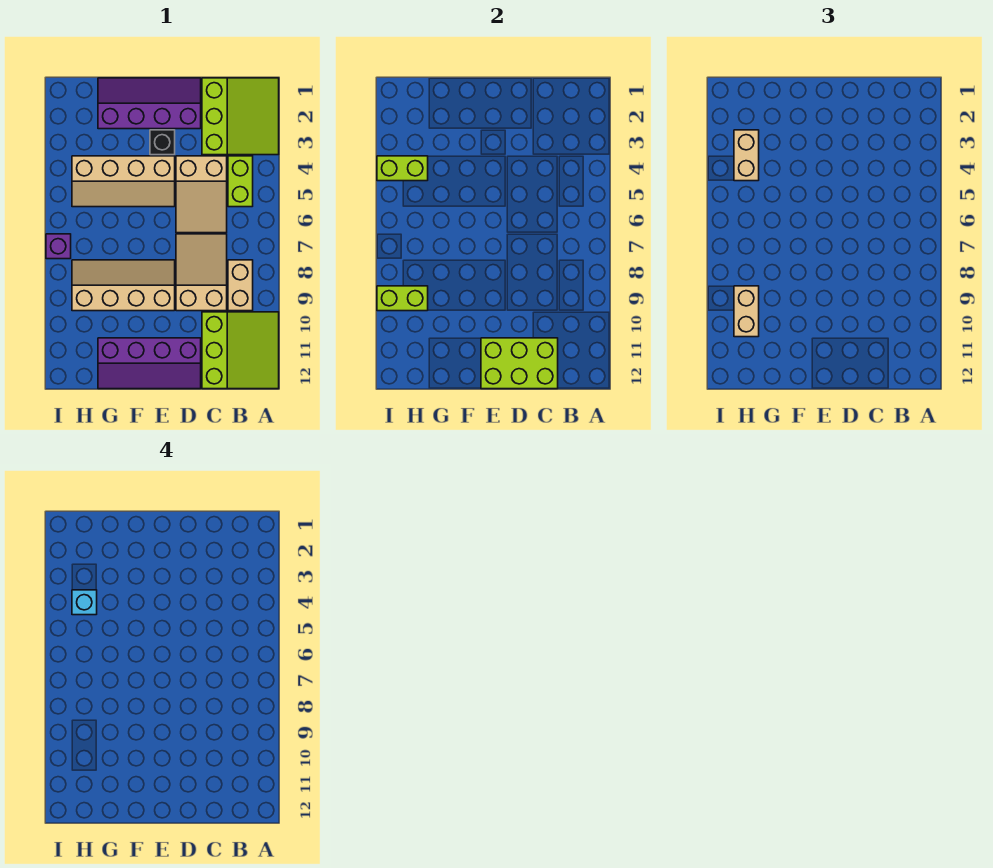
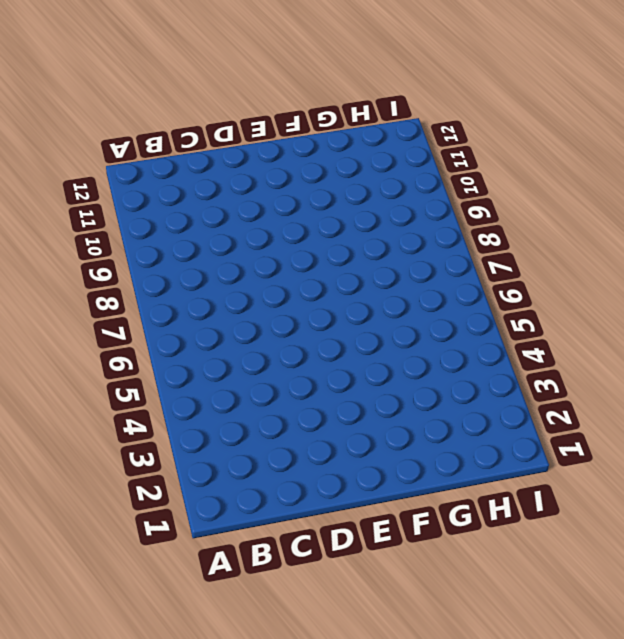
none -> lime 3x3 slope [202,78,279,155]
none -> lime 3x3 slope [202,312,279,389]
none -> lime 1x2 brick [228,156,253,207]

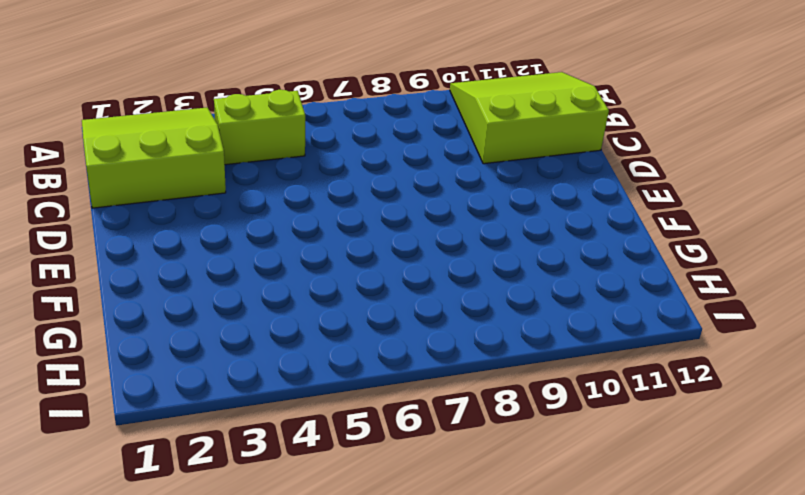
none -> tan 1x2 brick [228,260,253,311]
none -> tan 2x3 slope [176,156,227,233]
none -> tan 2x3 slope [176,234,227,311]

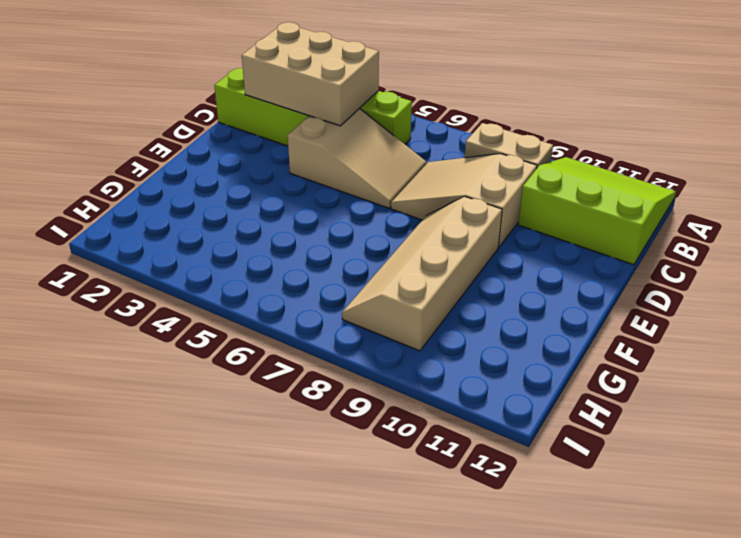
tan 2x3 brick [242,22,379,126] -> none
none -> purple 2x4 slope [98,78,201,129]
none -> purple 2x4 slope [98,338,201,389]
none -> black 1x1 brick [150,130,175,155]

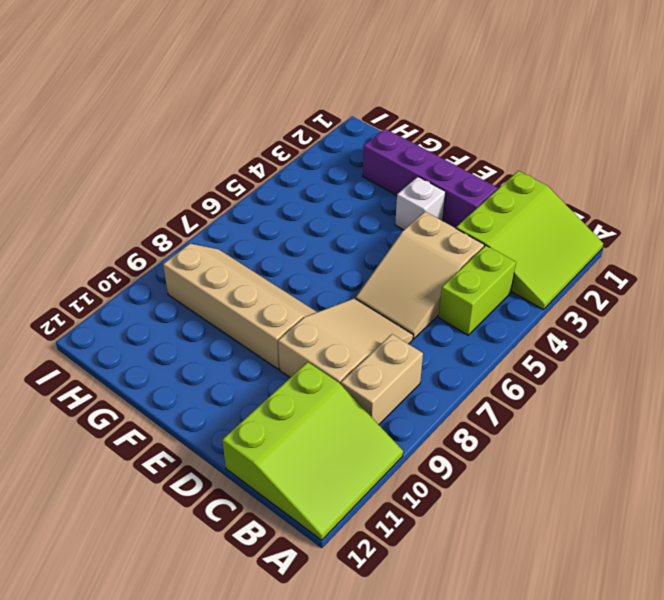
white 1x1 brick [395,177,446,230] -> black 1x1 brick [150,130,175,155]
none -> purple 2x4 slope [98,338,201,389]
none -> tan 2x4 slope [72,156,175,207]
none -> purple 1x1 brick [46,234,71,259]

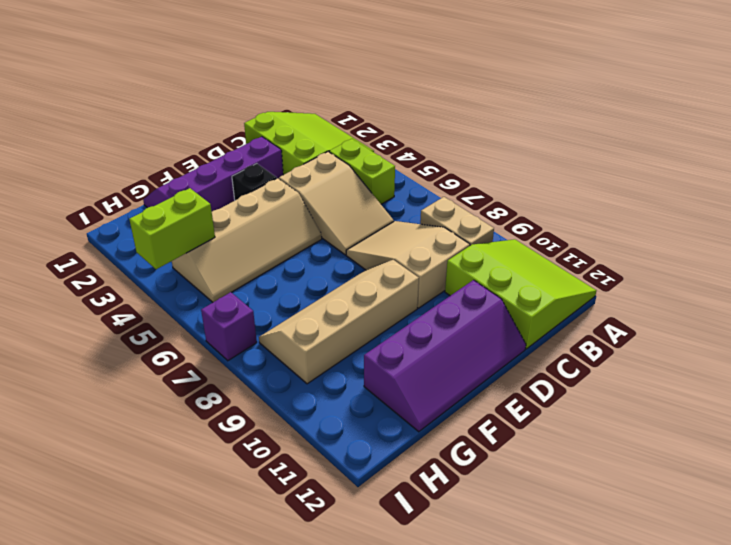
none -> lime 2x3 brick [481,338,558,389]
none -> lime 1x2 brick [377,286,428,311]
none -> tan 1x2 brick [734,130,759,181]

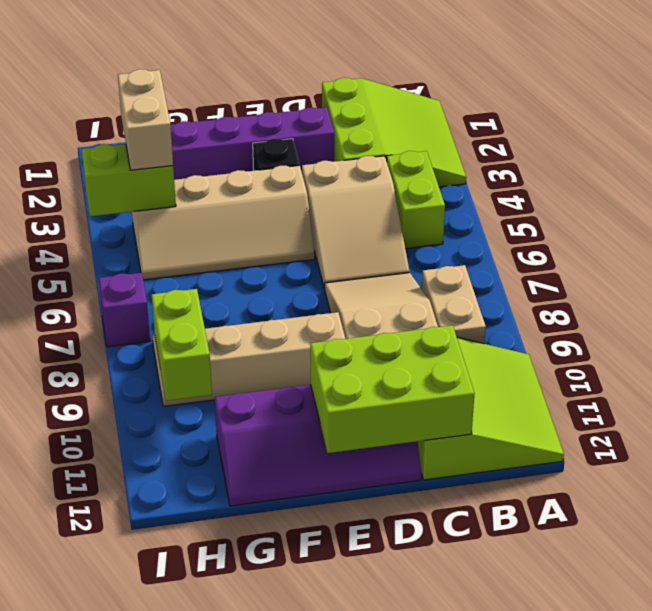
lime 1x2 brick [152,289,212,401] -> lime 1x2 brick turned to [377,286,428,311]
none -> tan 1x2 brick [734,286,759,337]
none -> cyan 1x1 brick [72,590,97,615]

